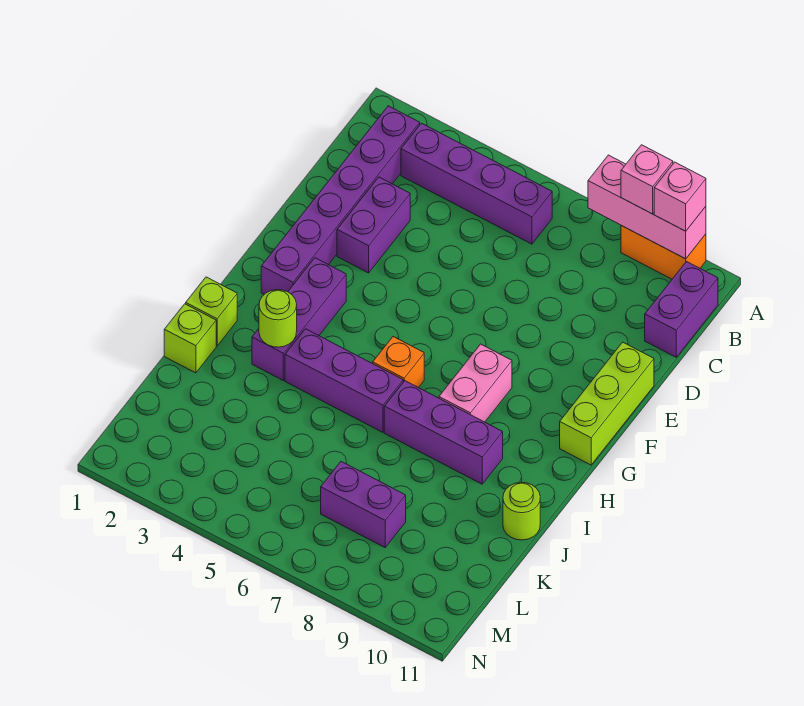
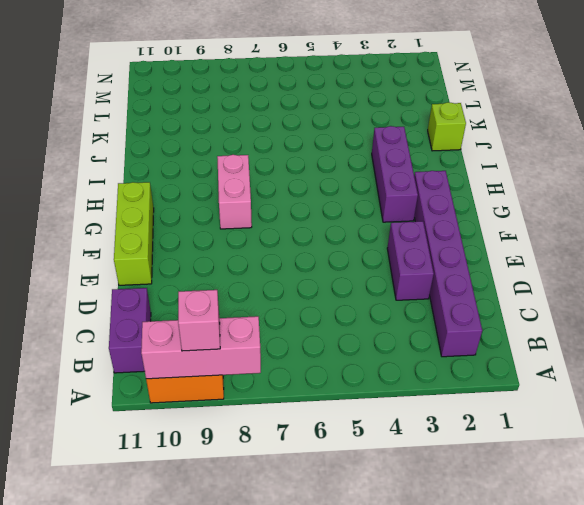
none -> purple 1x4 brick [401,123,552,244]
none -> orange 1x1 brick [373,337,424,388]
none -> lime 1x1 brick [186,277,237,346]

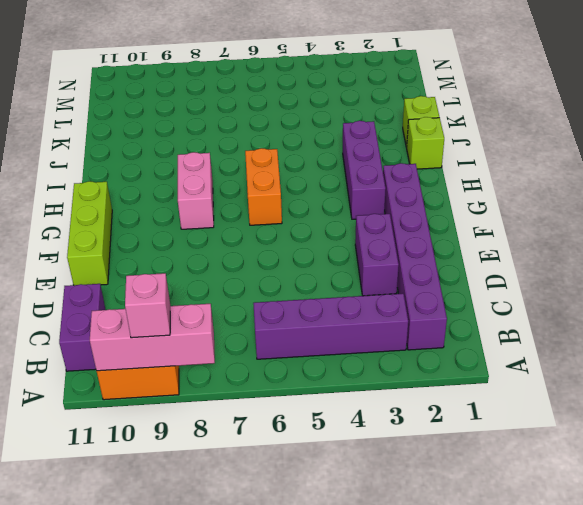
orange 1x2 brick [245,148,282,225] -> orange 1x1 brick [373,337,424,388]
none -> purple 1x3 brick [285,329,403,432]
none -> purple 1x3 brick [384,381,503,484]
none -> lime 1x1 round brick [503,482,540,540]

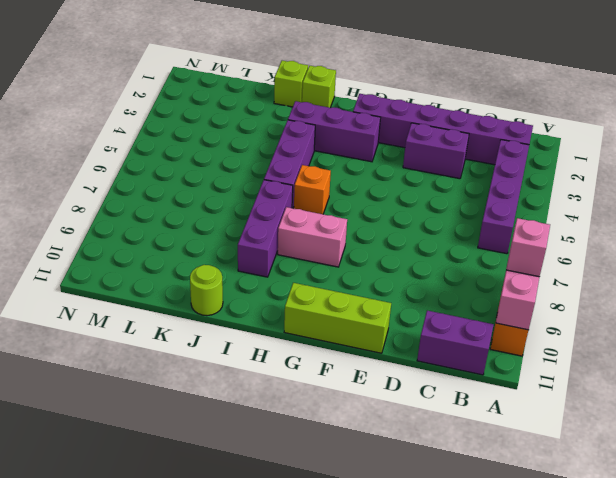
none -> purple 1x2 brick [321,462,406,547]
none -> lime 1x1 round brick [259,290,297,347]
none -> pink 1x1 brick [654,162,706,231]

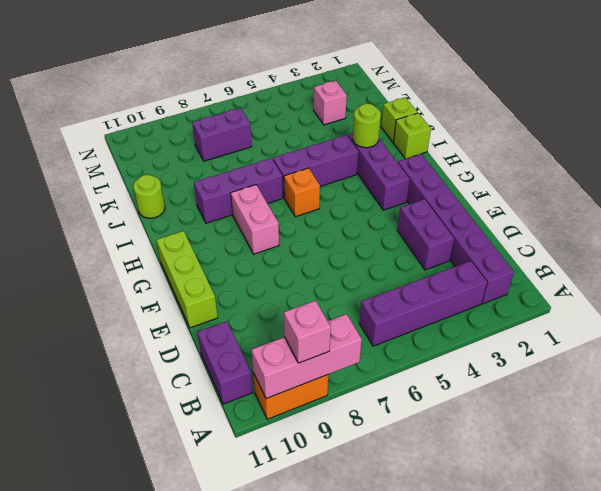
pink 1x1 brick [314,81,347,125] -> pink 1x1 brick moved to [654,162,706,231]

